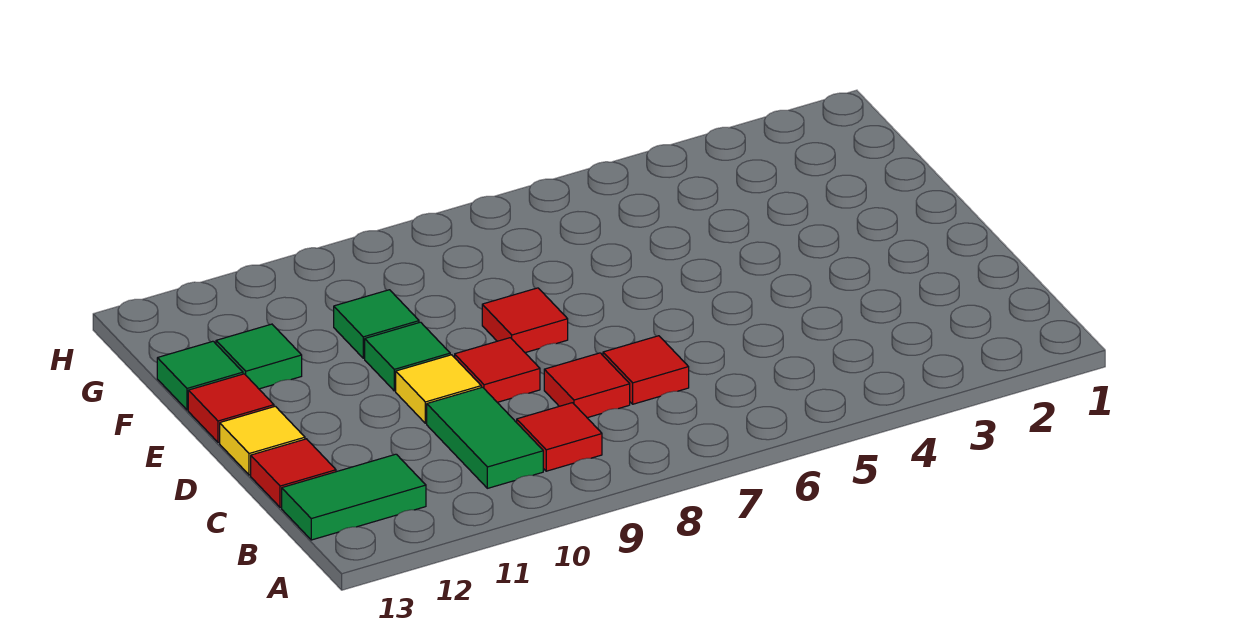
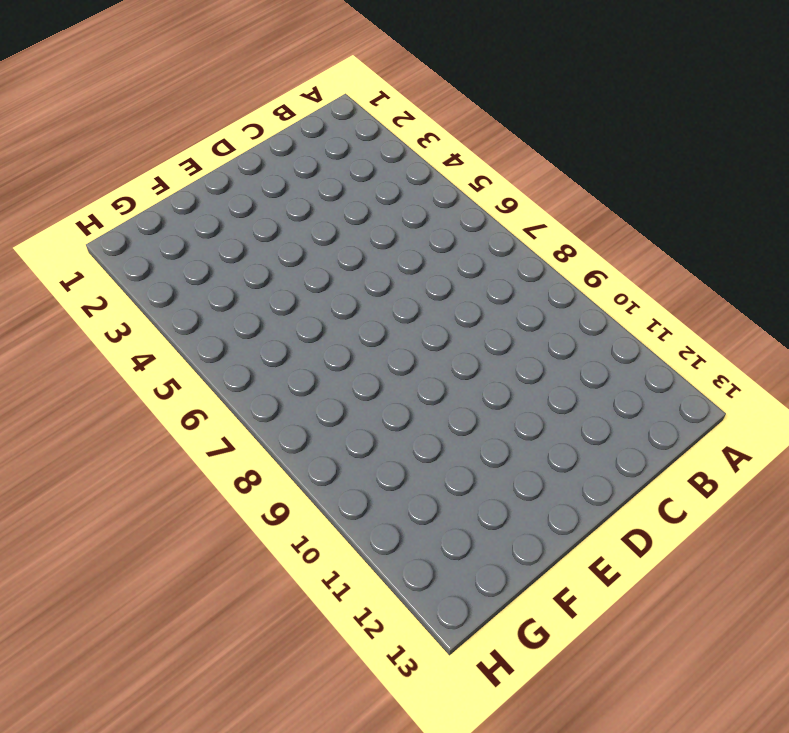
none -> red 1x1 tile [517,403,602,471]
none -> green 1x2 tile [427,387,543,488]
none -> green 1x2 tile [282,454,426,540]

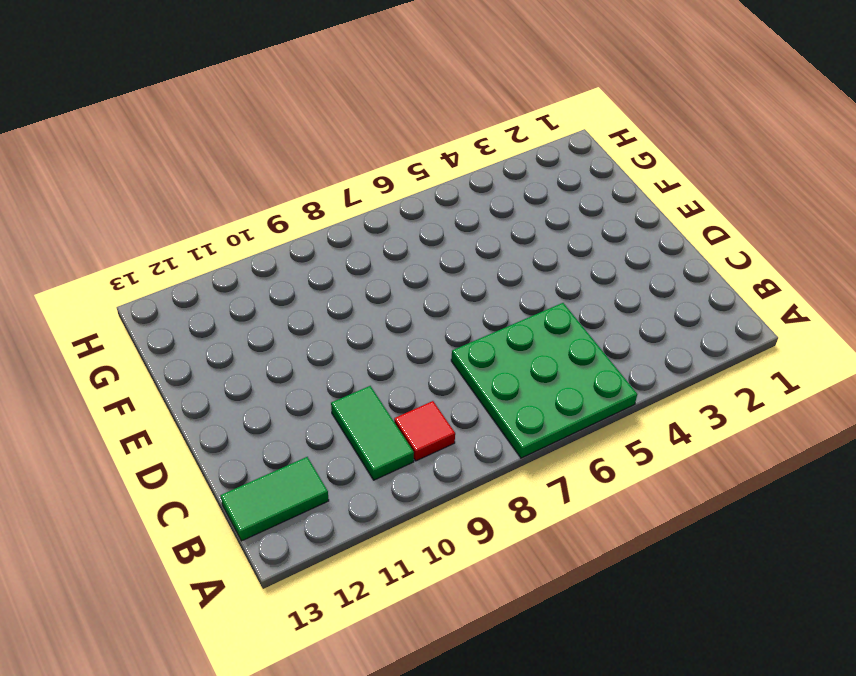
green 3x3 plate [451,303,637,458] -> red 1x1 tile [603,336,689,404]
none -> red 1x1 tile [544,353,630,418]
none -> red 1x1 tile [251,439,336,508]
none -> red 1x1 tile [455,338,540,402]

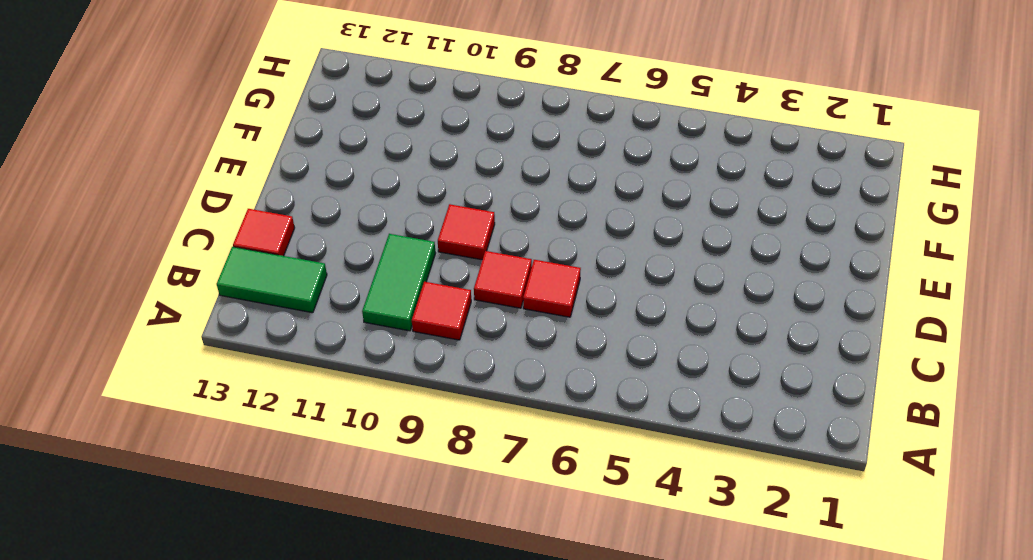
none -> yellow 1x1 tile [396,355,481,423]
none -> yellow 1x1 tile [220,406,305,475]
none -> red 1x1 tile [482,288,568,353]

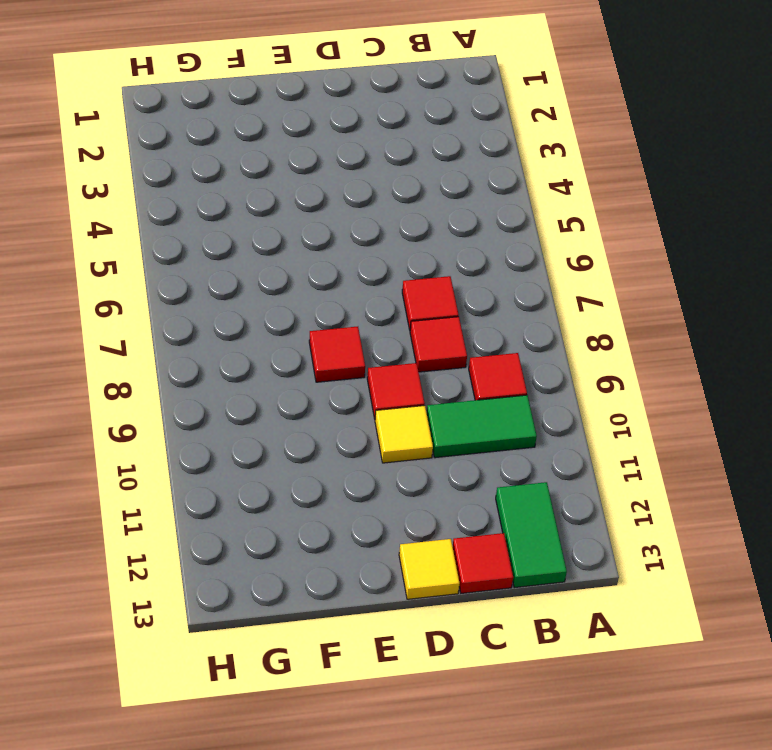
none -> green 1x1 tile [365,322,450,391]
none -> red 1x1 tile [188,374,274,442]
none -> green 1x1 tile [334,290,419,358]

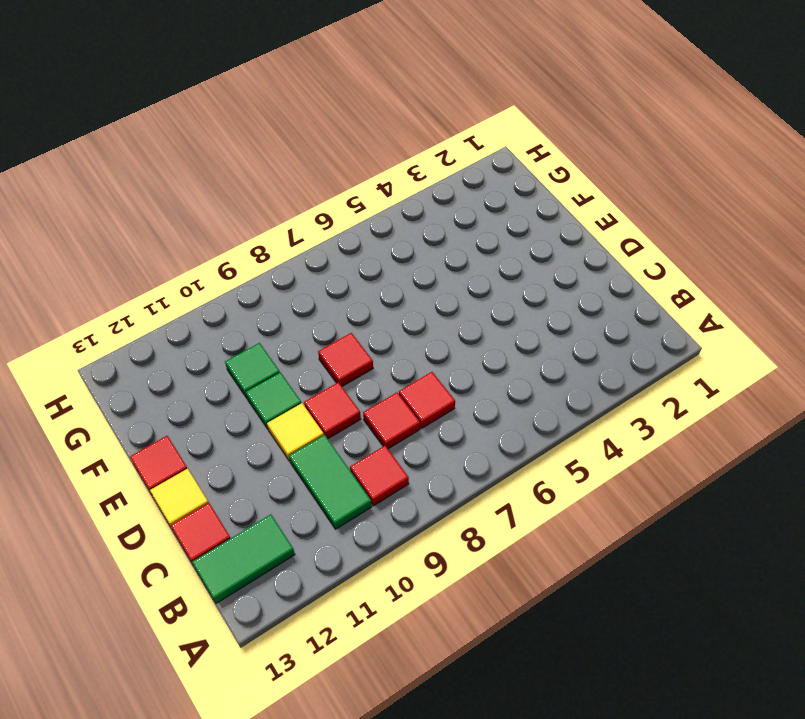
none -> green 1x1 tile [216,324,302,389]
none -> green 1x1 tile [157,341,243,410]

